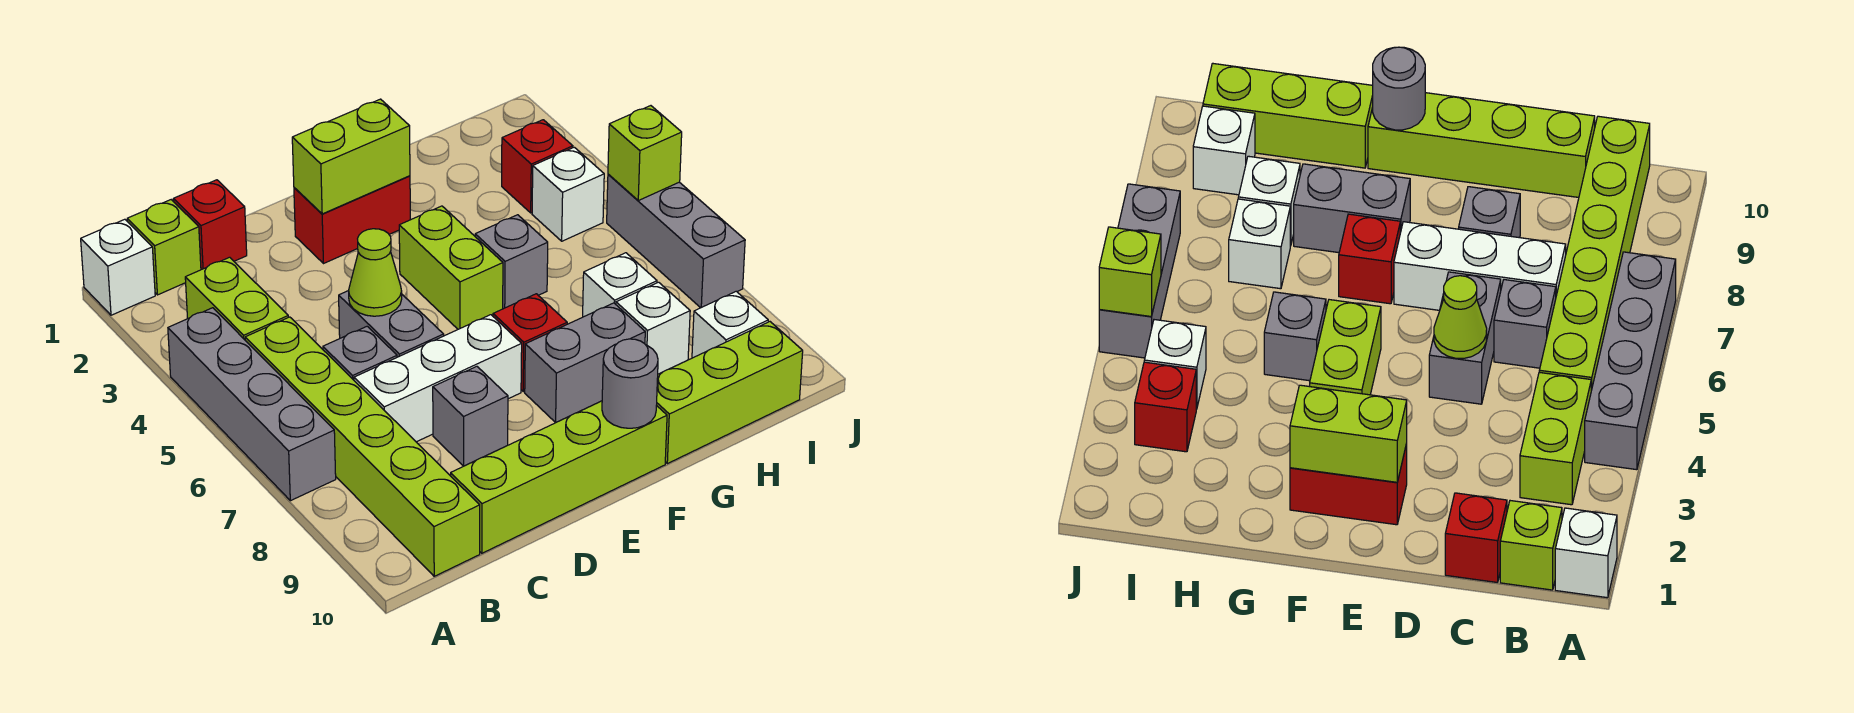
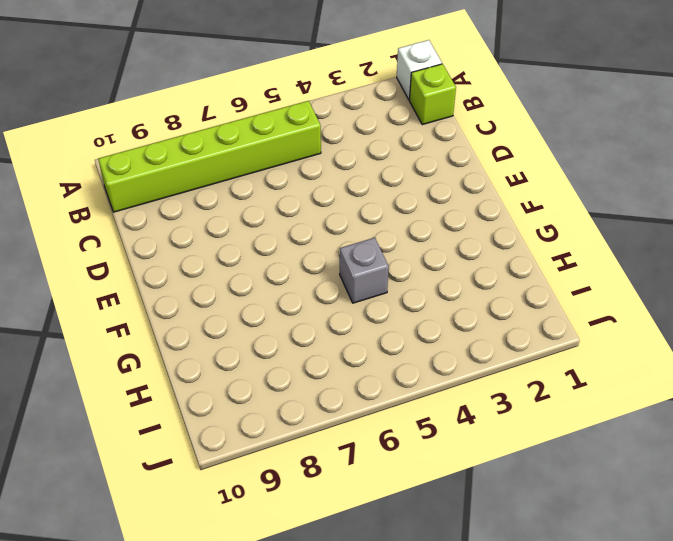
none -> grey 1x4 brick [168,308,336,501]
none -> lime 1x2 brick [185,257,288,340]
none -> red 1x1 brick [173,180,247,270]

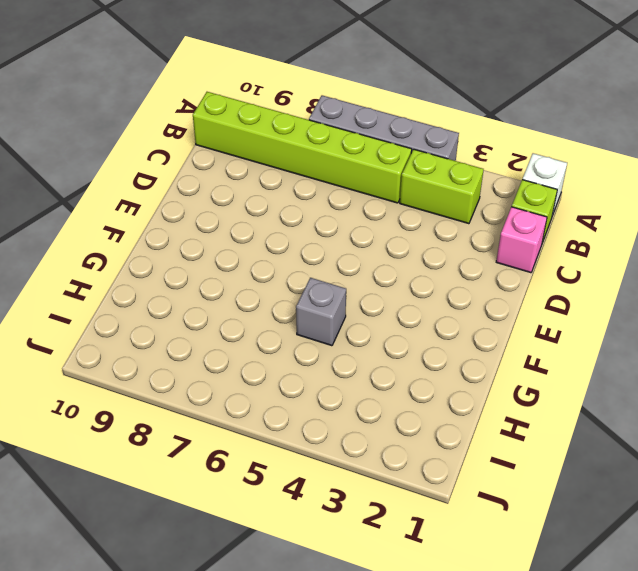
pink 1x1 brick [496,207,547,273] -> red 1x1 brick [173,180,247,270]
none -> grey 1x1 brick [323,326,397,380]
none -> white 1x3 brick [354,315,522,442]
none -> lime 1x4 brick [450,401,667,553]

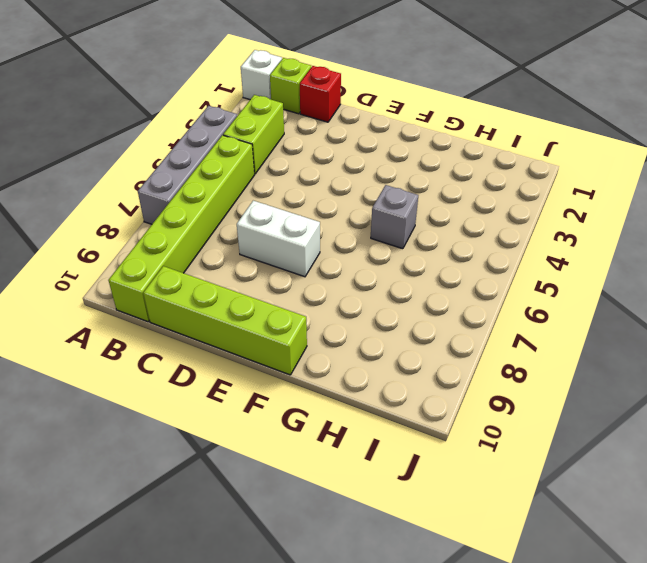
white 1x2 brick [237,201,320,277] -> white 1x3 brick [354,315,522,442]
none -> grey 1x1 brick [323,326,397,380]
none -> grey 1x2 brick [339,291,444,357]
none -> grey 1x1 brick [433,366,508,466]

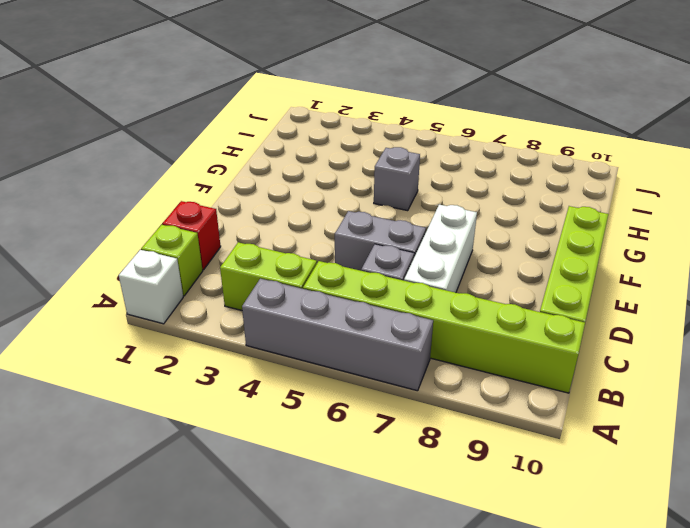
none -> grey 1x1 brick [433,366,508,466]
none -> red 1x2 brick [294,176,410,264]
none -> lime 1x2 brick [399,206,503,329]

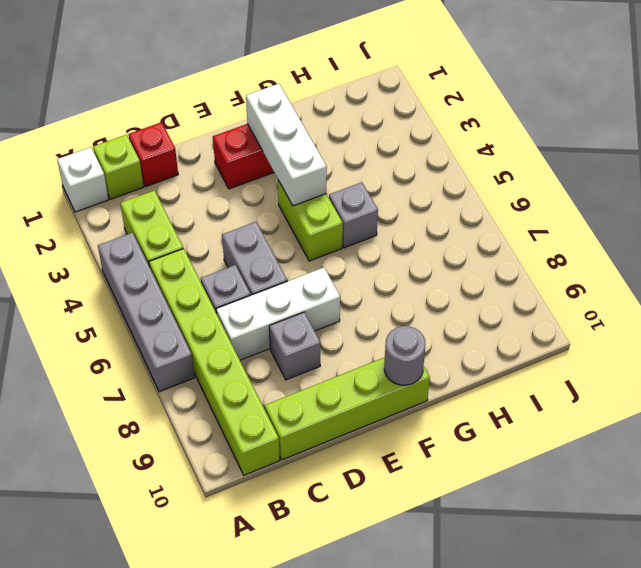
white 1x3 brick [246,84,327,206] -> lime 1x2 brick [292,99,410,214]
none -> red 1x1 brick [493,294,567,392]
none -> grey 1x2 brick [525,303,645,423]
none -> lime 1x3 brick [657,322,803,464]

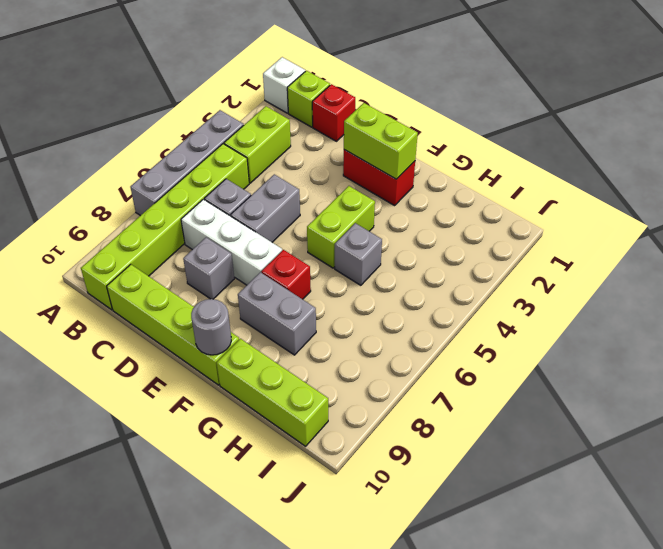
none -> white 1x1 brick [583,253,657,317]
none -> white 1x1 brick [616,282,690,374]
none -> red 1x1 brick [502,120,573,213]

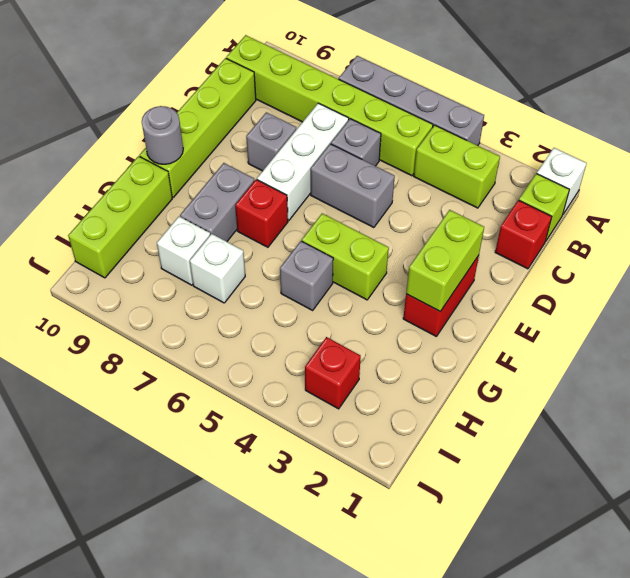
none -> white 1x1 brick [532,147,604,241]
none -> white 1x1 brick [692,291,768,358]
none -> grey 1x3 brick [607,174,745,308]

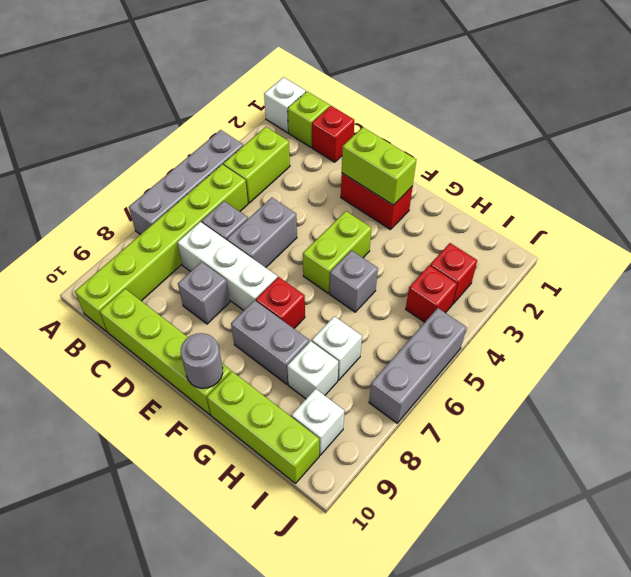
red 1x1 brick [406,265,457,322] -> white 1x1 brick [532,147,604,241]
none -> lime 1x1 cone [349,229,402,316]
none -> lime 1x1 brick [608,106,682,201]

